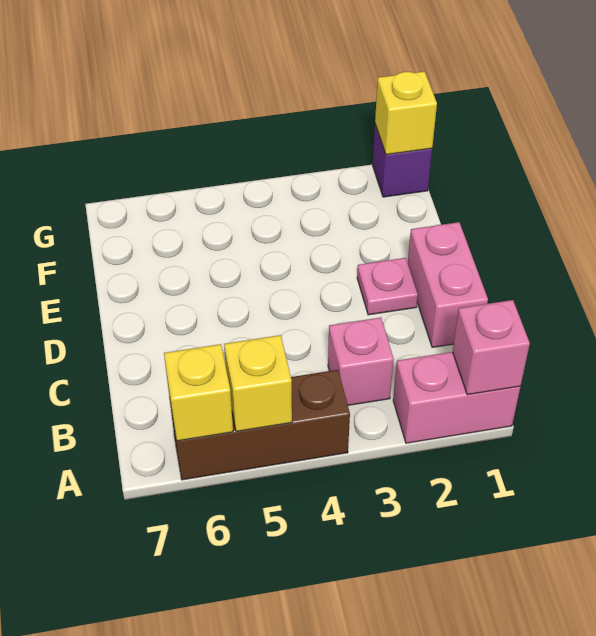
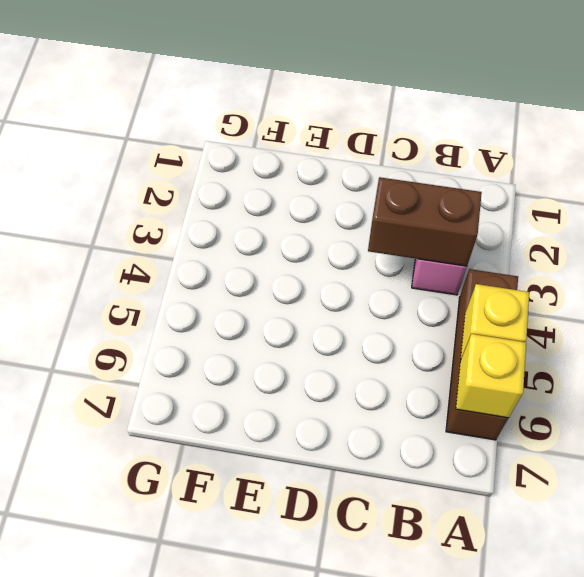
brown 1x2 brick [368,177,482,266] -> none
none -> pink 1x2 brick [393,352,520,443]
none -> pink 1x2 brick [408,222,488,347]

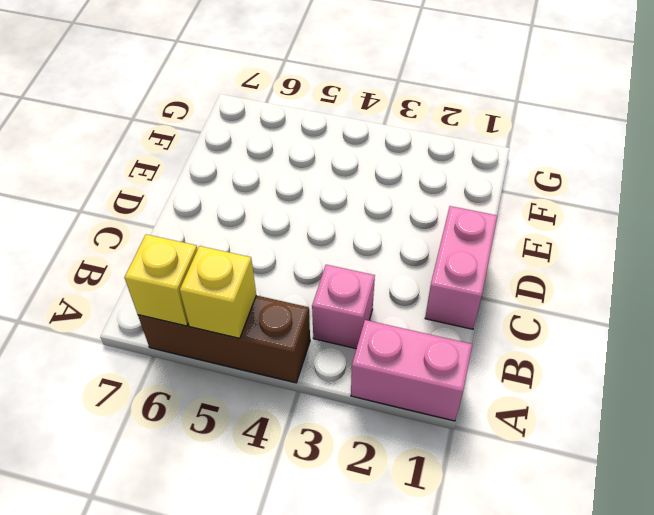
none -> pink 1x1 plate [357,258,418,315]
none -> purple 1x1 brick [373,124,432,197]

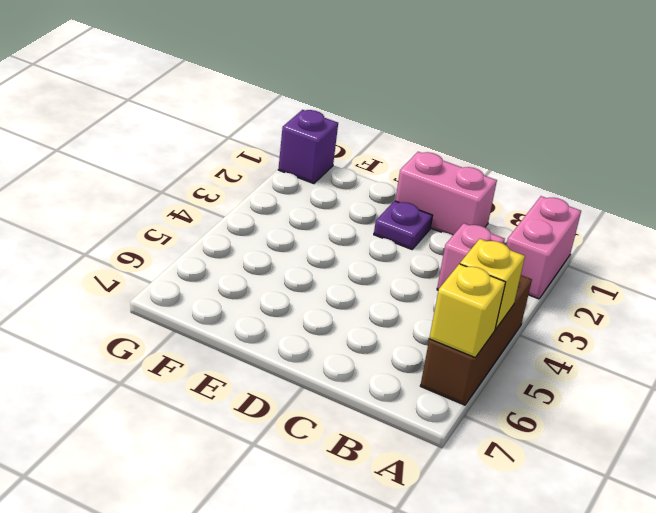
purple 1x1 plate [374,201,433,249] -> pink 1x1 plate [357,258,418,315]
none -> pink 1x1 brick [453,300,530,395]
none -> yellow 1x1 brick [375,71,437,155]

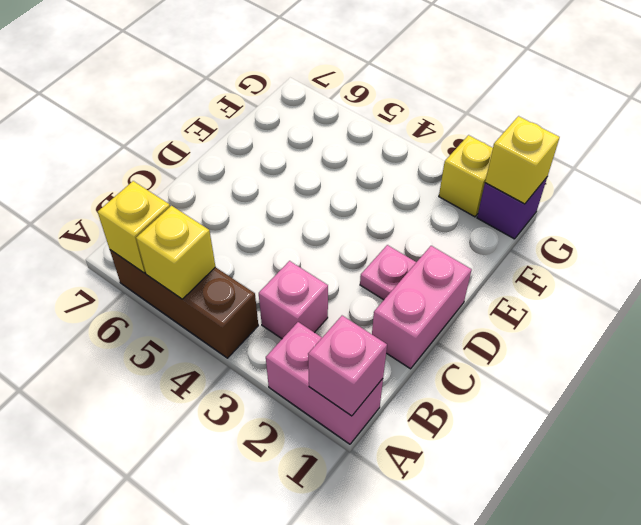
yellow 1x1 brick [439,135,493,217] -> none

